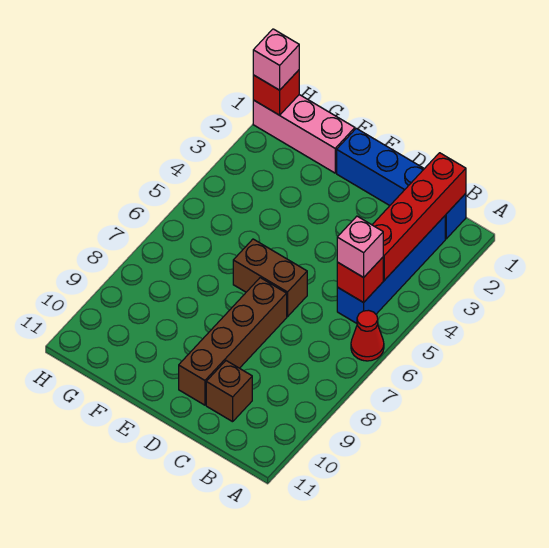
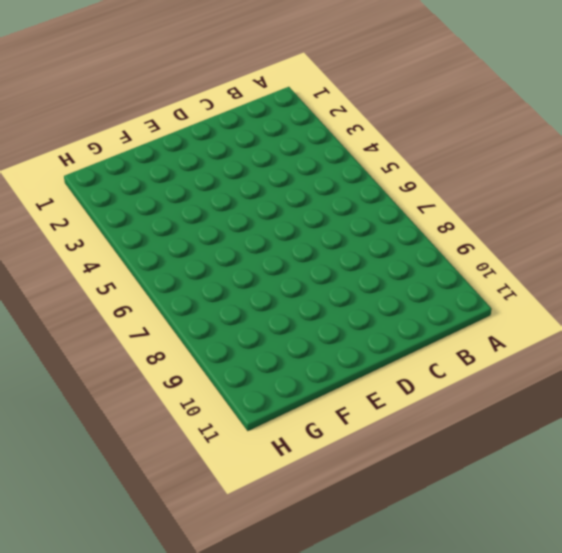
none -> red 1x1 cone [351,310,384,361]
none -> blue 1x4 brick [337,128,466,239]
none -> blue 1x4 brick [337,216,445,323]

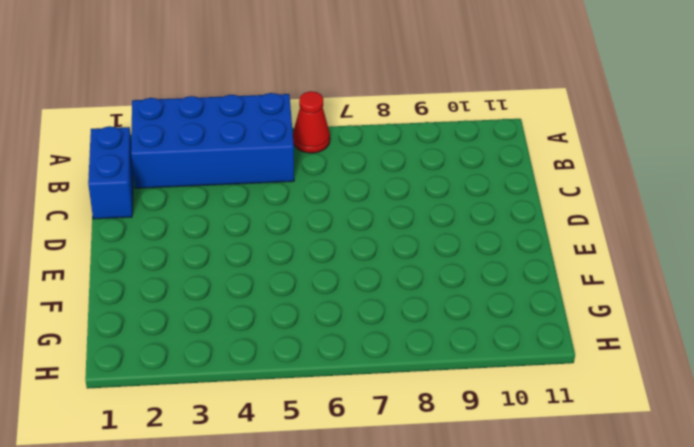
blue 2x4 brick [131,93,294,188] -> blue 1x4 brick [337,216,445,323]
blue 1x2 brick [88,126,133,219] -> blue 1x4 brick [337,128,466,239]
none -> brown 1x1 brick [206,361,252,422]
none -> brown 1x2 brick [233,239,307,317]
none -> brown 1x4 brick [179,278,287,405]

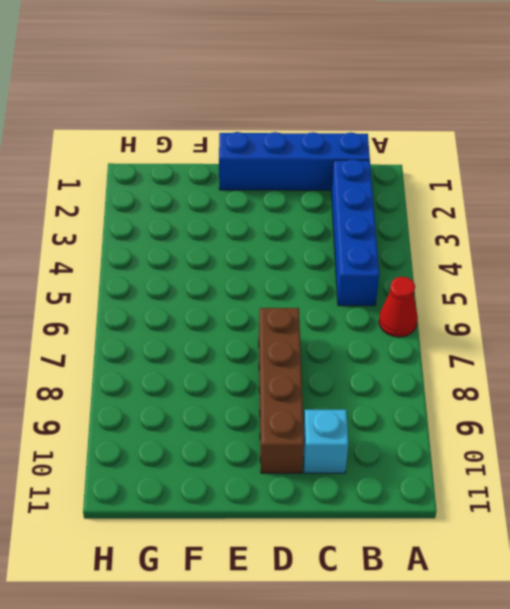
cyan 1x1 brick [303,410,348,473] -> brown 1x1 brick [206,361,252,422]
none -> brown 1x2 brick [233,239,307,317]
none -> pink 1x3 brick [253,95,355,173]
none -> red 1x4 brick [372,153,466,280]

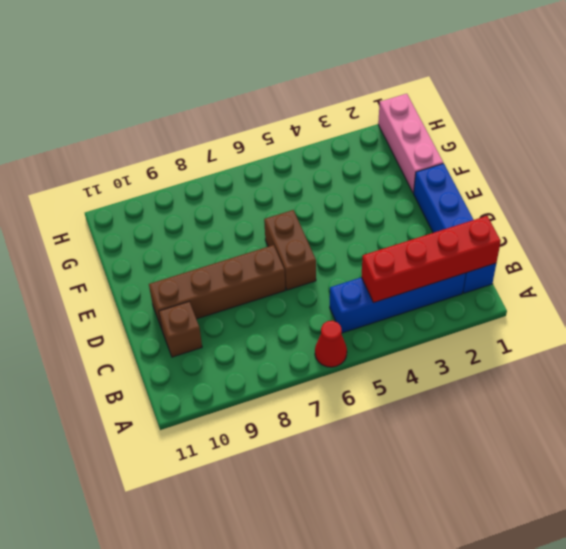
none -> red 1x1 brick [337,257,383,303]
none -> red 1x1 brick [253,70,299,115]
none -> pink 1x1 brick [337,216,383,277]

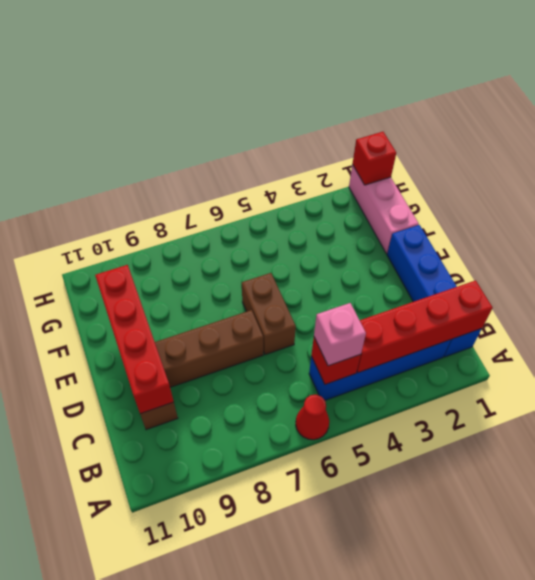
red 1x4 brick [95,265,174,414] -> none
none -> pink 1x1 brick [253,29,299,90]

